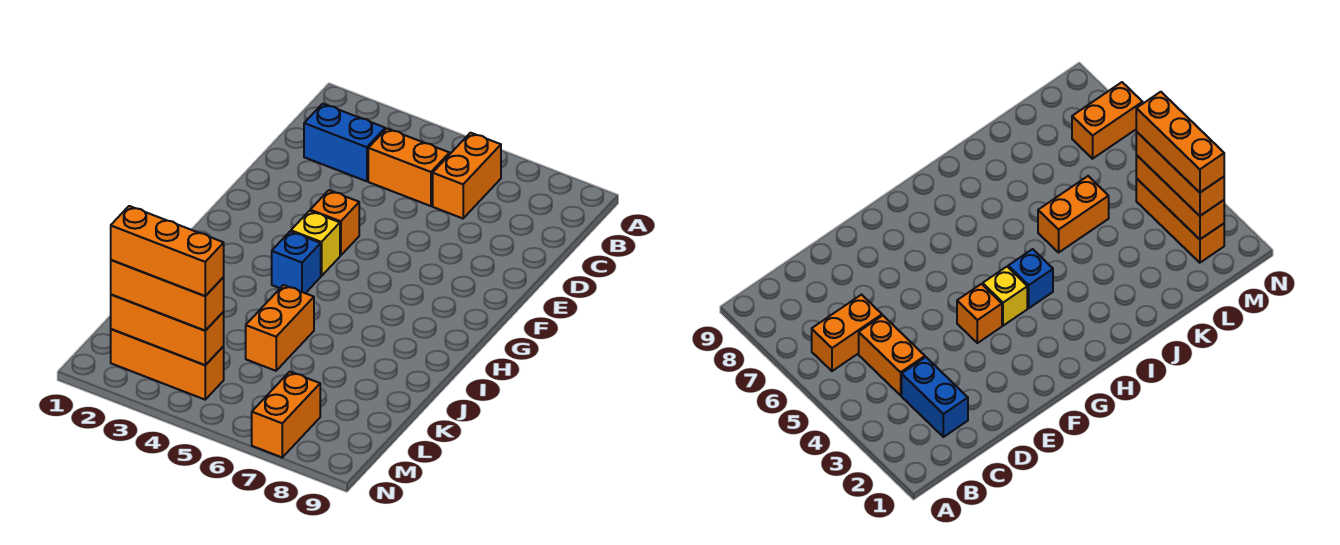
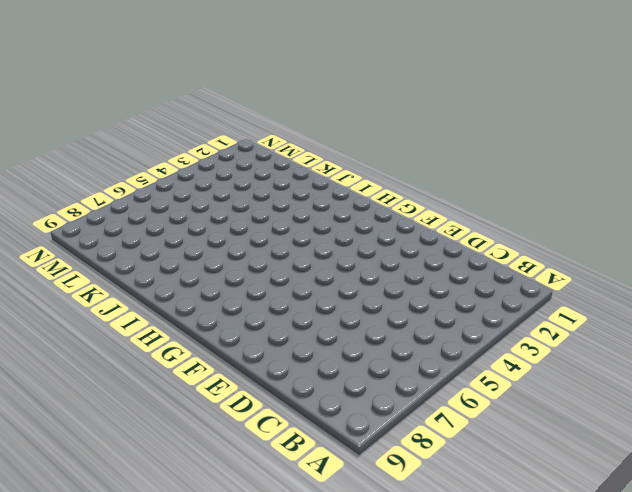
none -> orange 1x2 brick [433,133,501,218]
none -> blue 1x2 brick [304,104,385,181]
none -> orange 1x2 brick [368,129,450,206]

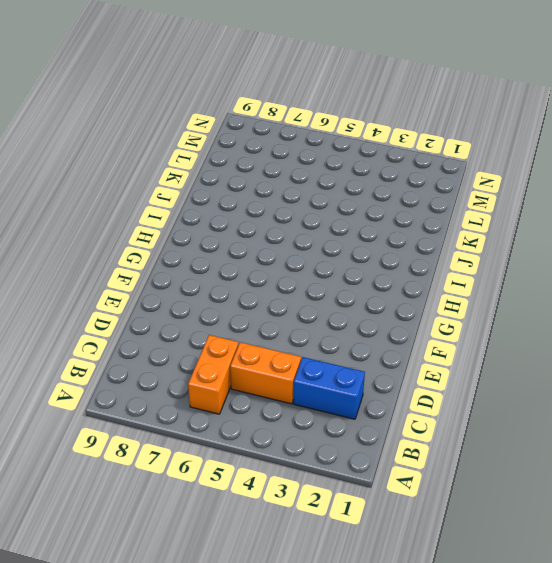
none -> orange 1x1 brick [310,190,359,256]
none -> yellow 1x1 brick [291,211,340,276]
none -> blue 1x1 brick [272,231,321,293]

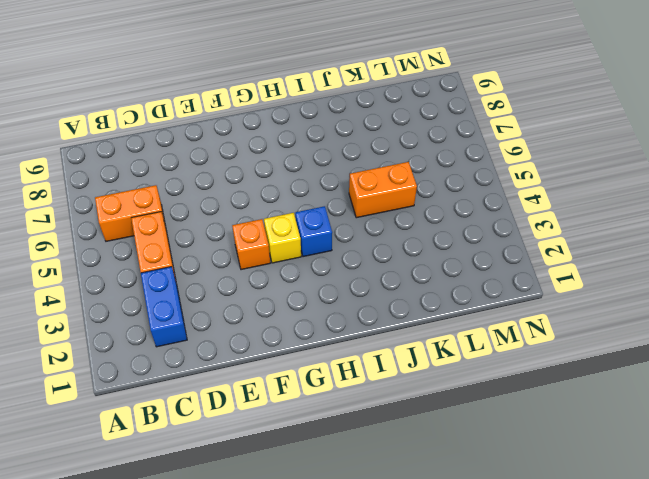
none -> orange 1x3 brick [111,329,224,400]
none -> orange 1x2 brick [252,372,320,457]
none -> orange 1x3 brick [111,294,224,365]

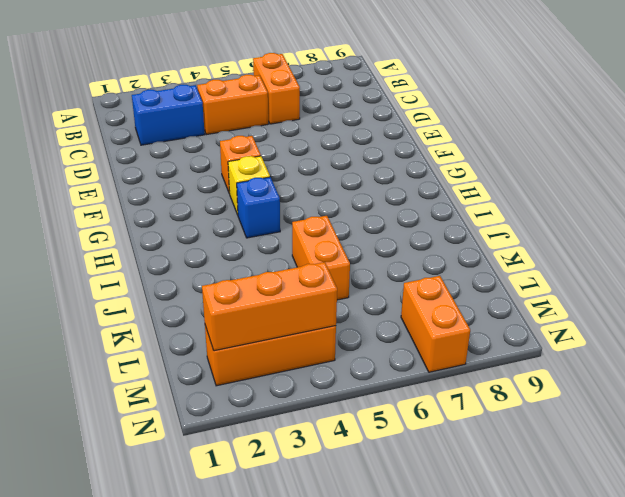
none -> orange 1x3 brick [111,260,224,331]
none -> orange 1x3 brick [111,206,224,296]

